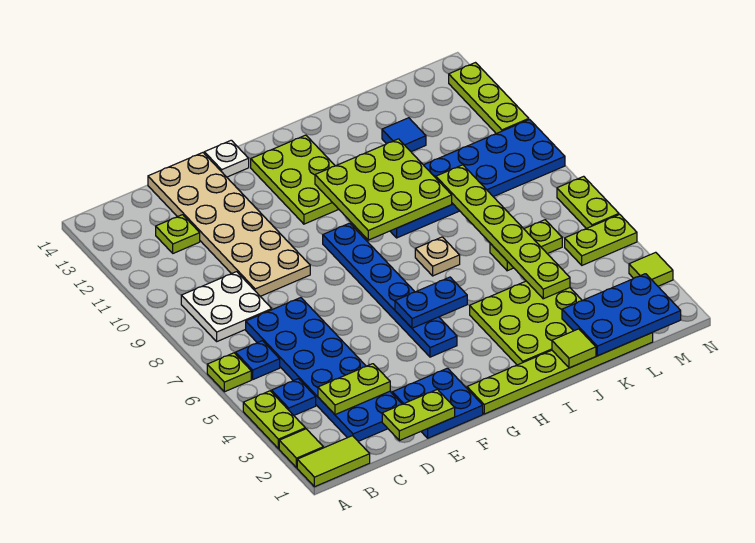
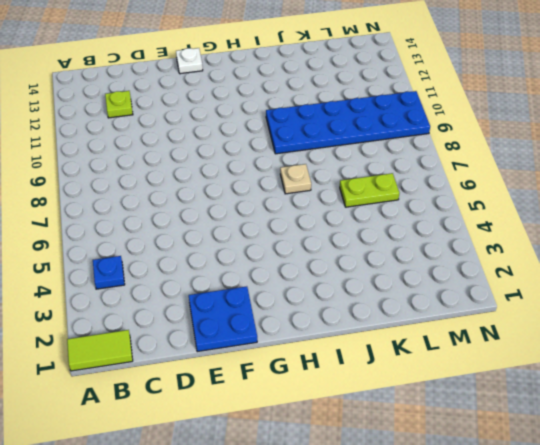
none -> lime 1x1 tile [279,429,323,468]
none -> lime 1x2 plate [243,391,305,449]
none -> lime 1x1 plate [207,353,251,392]
none -> blue 1x1 plate [236,341,280,379]

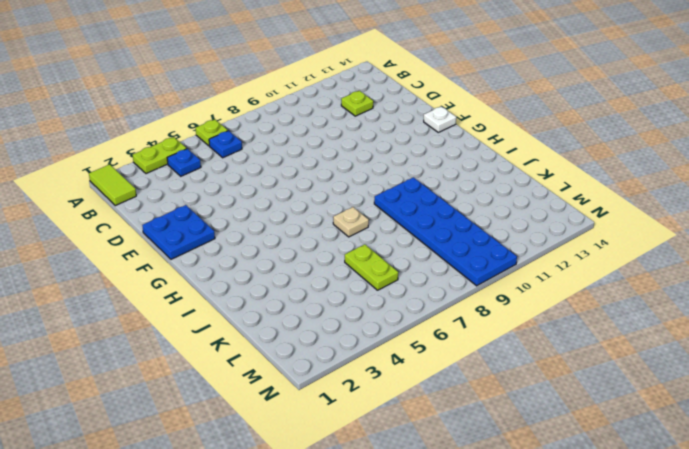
none -> lime 1x1 tile [279,429,323,468]
none -> white 2x2 plate [181,272,272,341]
none -> blue 2x6 plate [246,298,402,441]
none -> tan 2x6 plate [148,153,310,296]

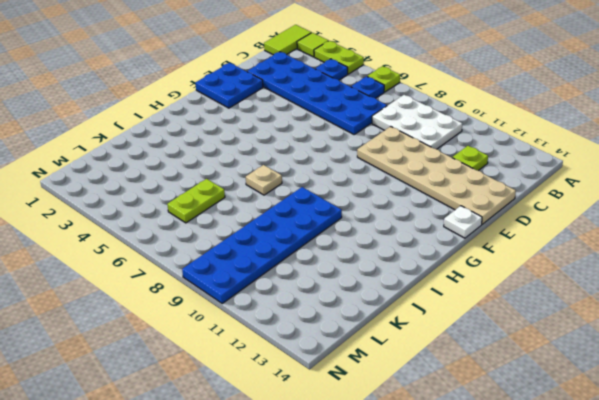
white 2x3 plate [372,95,462,149] -> white 2x2 plate [181,272,272,341]
none -> lime 1x6 plate [467,333,653,414]
none -> blue 1x6 plate [323,223,457,357]
none -> lime 2x3 plate [251,135,339,224]
none -> lime 3x3 plate [470,281,582,365]

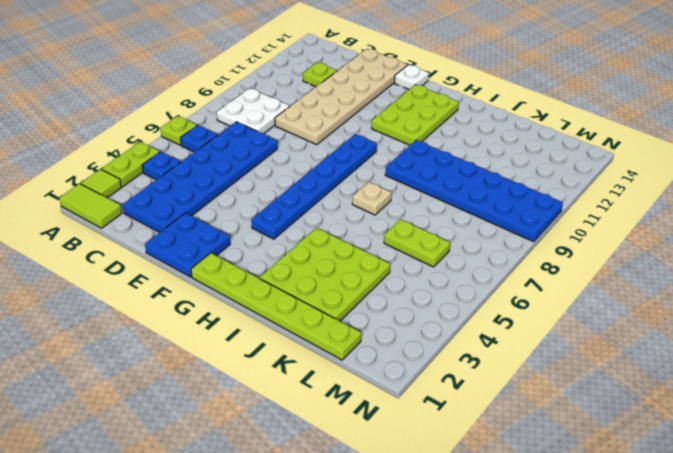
none -> blue 1x1 tile [382,118,426,152]
none -> lime 1x2 plate [565,214,637,265]
none -> lime 1x1 tile [629,252,673,286]
none -> lime 1x2 plate [557,176,619,229]

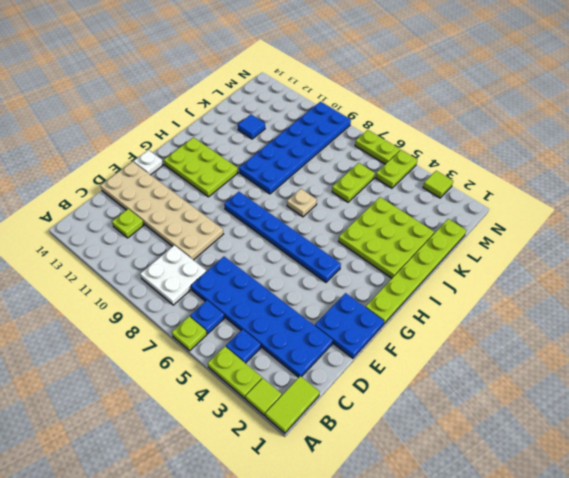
none -> lime 1x3 plate [449,63,529,134]
none -> lime 1x2 plate [318,364,390,415]
none -> lime 1x2 plate [382,389,455,440]
none -> blue 1x2 plate [395,277,467,328]

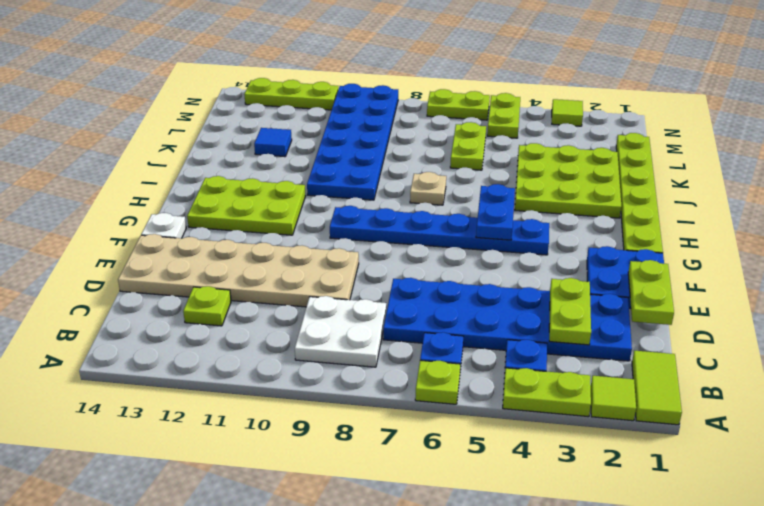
none -> lime 3x3 plate [315,139,452,240]
none -> lime 1x1 tile [552,329,596,368]
none -> blue 2x3 plate [562,274,681,356]
none -> lime 1x6 plate [436,165,570,299]

